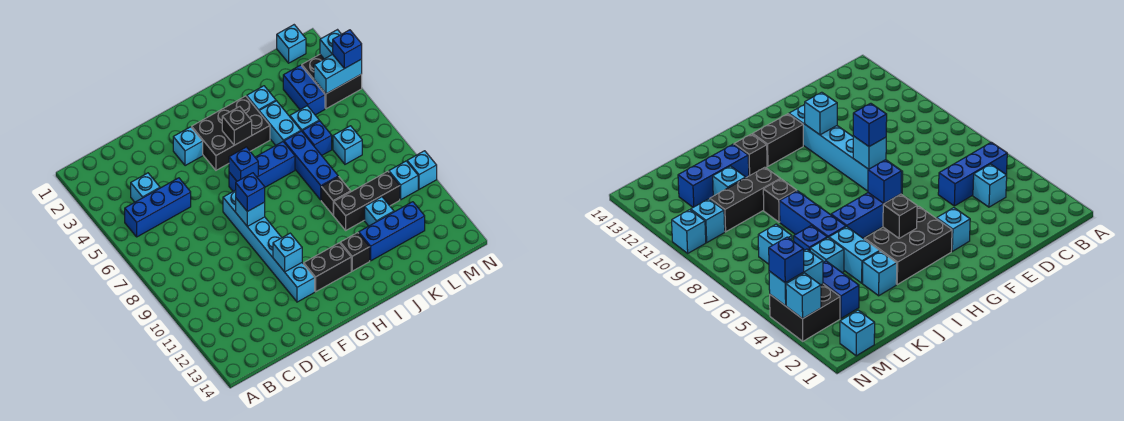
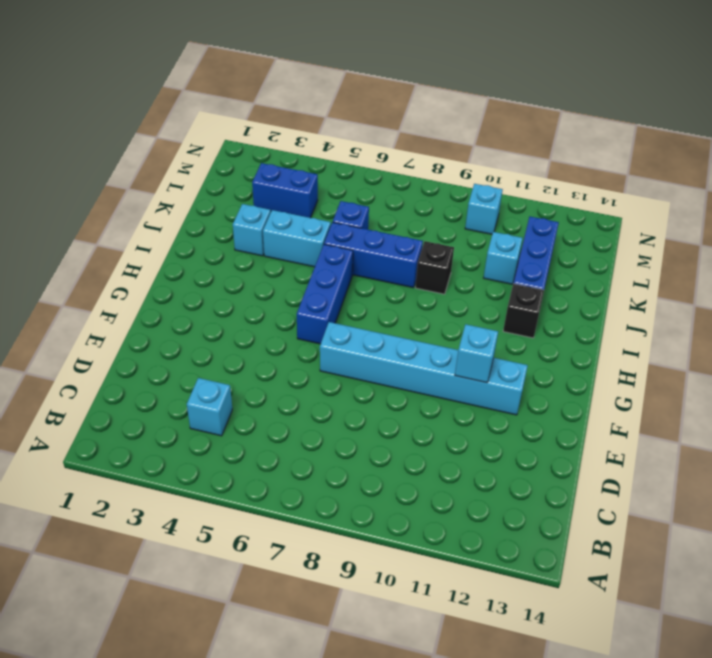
none -> blue 1x3 brick [125,178,191,237]
none -> cyan 1x1 brick [173,127,203,166]
none -> black 2x3 brick [192,96,270,170]
none -> black 1x2 brick [304,243,351,292]

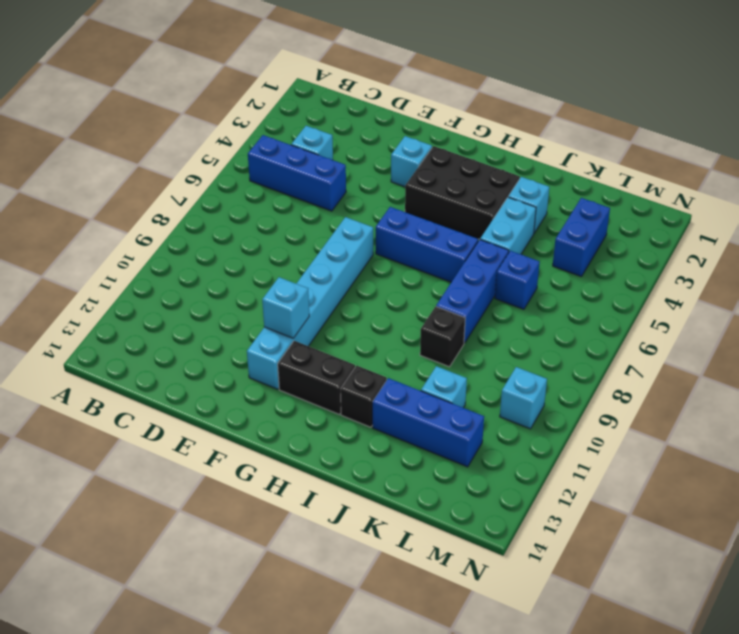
none -> black 1x3 brick [334,171,400,230]
none -> cyan 1x1 brick [290,106,319,131]
none -> cyan 1x1 brick [333,126,362,164]
none -> cyan 1x1 brick [277,25,306,63]

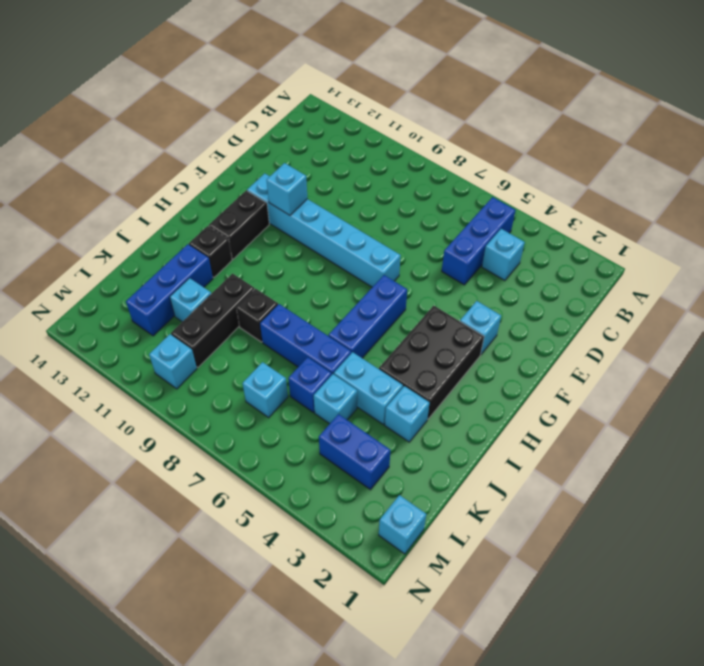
none -> black 2x2 brick [302,55,362,109]
none -> cyan 1x1 brick [407,151,437,189]
none -> cyan 1x1 brick [236,198,265,226]
none -> blue 1x1 brick [229,147,258,181]

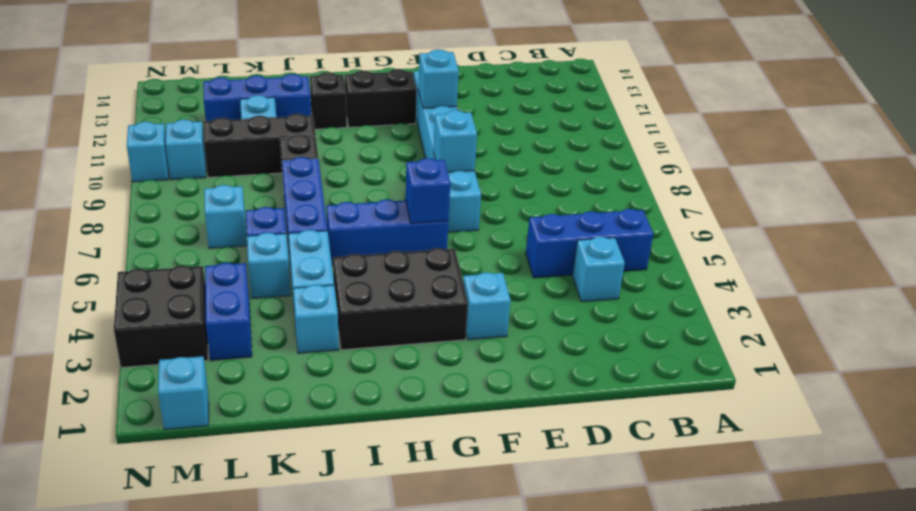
none -> black 1x1 brick [222,107,252,145]
none -> cyan 1x2 brick [314,54,362,94]
none -> cyan 1x1 brick [320,30,341,59]
none -> blue 1x1 brick [236,173,265,212]

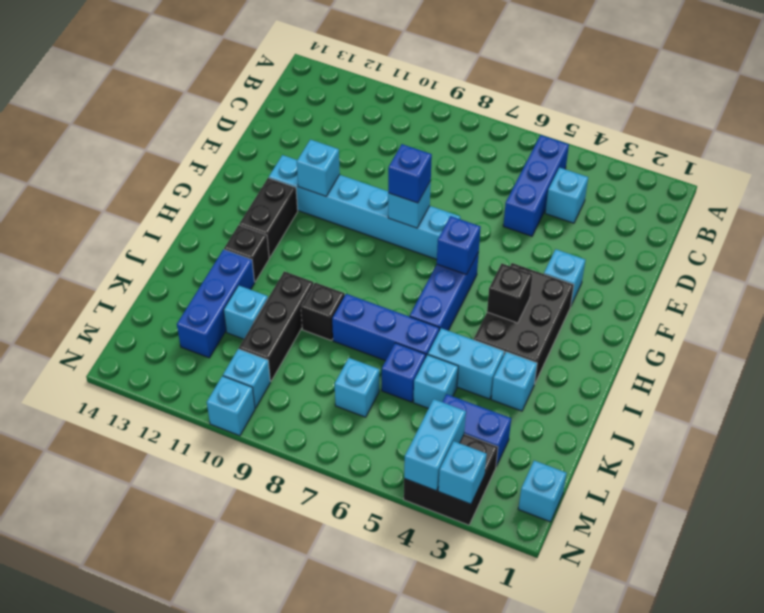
none -> blue 1x1 brick [333,30,362,69]

